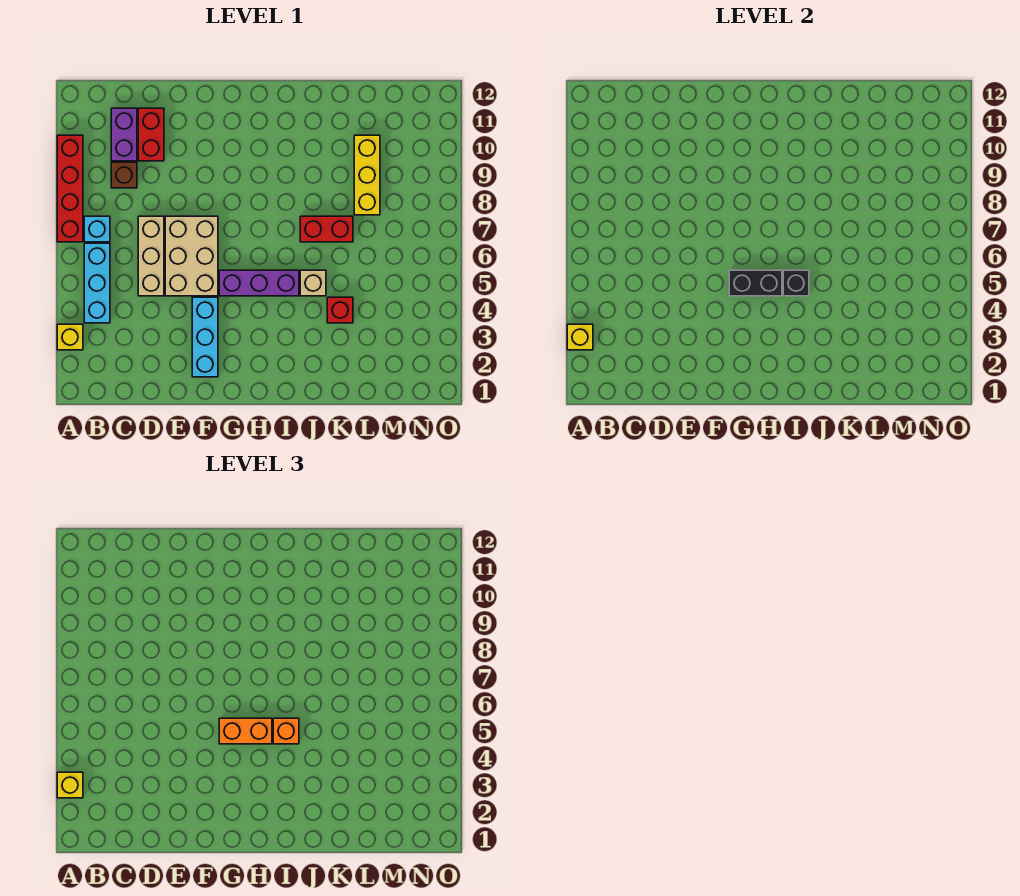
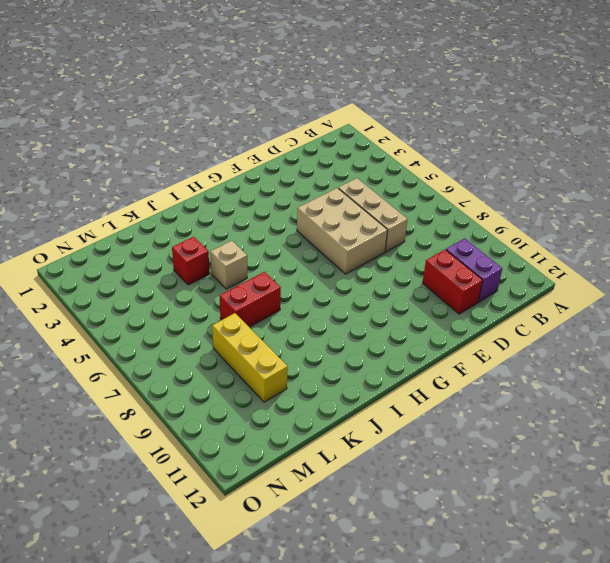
none -> yellow 1x1 brick [57,324,83,350]
none -> red 1x4 brick [57,135,83,242]
none -> cyan 1x3 brick [84,243,110,323]

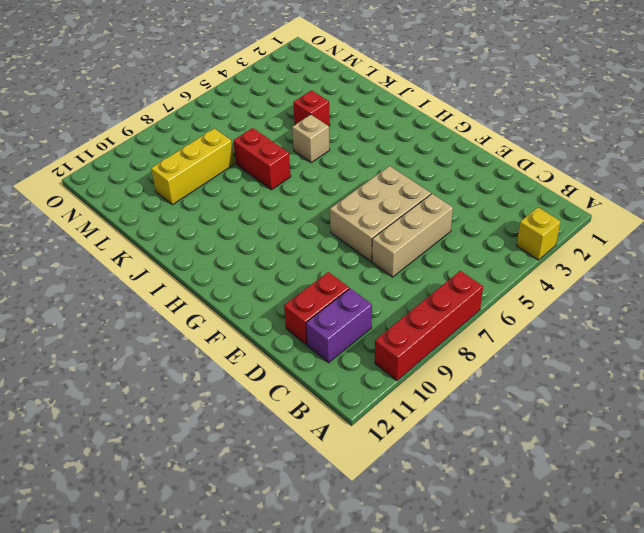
none -> cyan 1x3 brick [84,243,110,323]
none -> cyan 1x1 brick [84,216,110,242]
none -> brown 1x1 brick [111,162,137,188]

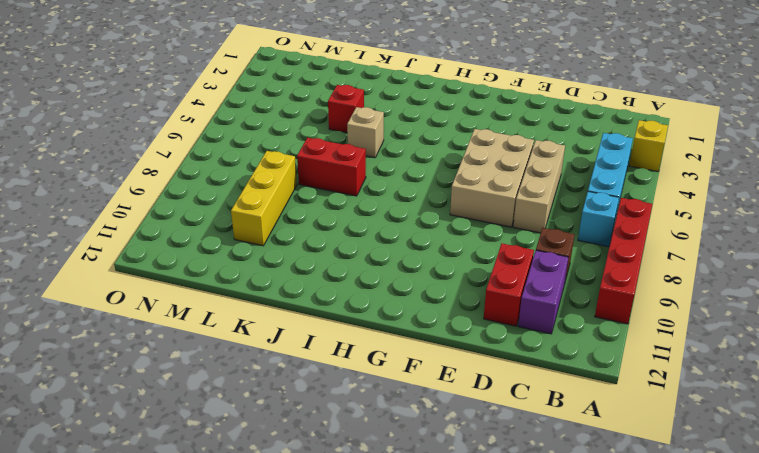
none -> cyan 1x3 brick [192,297,218,377]
none -> purple 1x3 brick [219,270,299,296]
none -> yellow 1x1 brick [567,324,593,350]

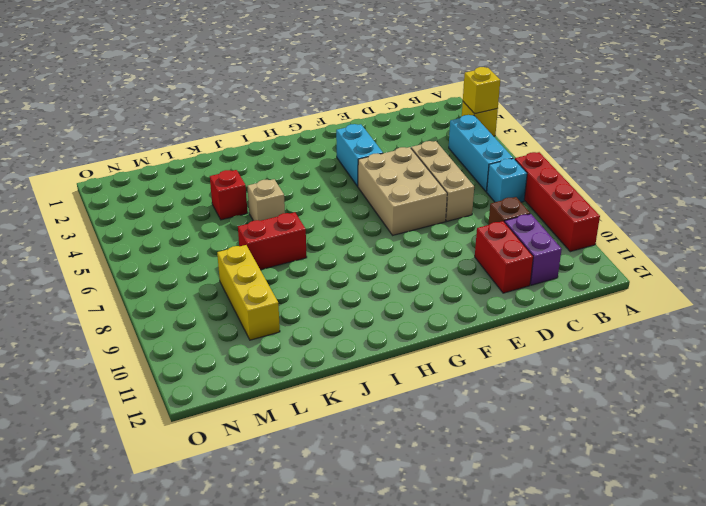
cyan 1x2 brick [336,124,383,186] -> cyan 1x3 brick [192,297,218,377]
none -> purple 1x3 brick [219,270,299,296]
none -> black 1x2 brick [729,270,782,296]
none -> black 1x1 brick [783,270,809,296]

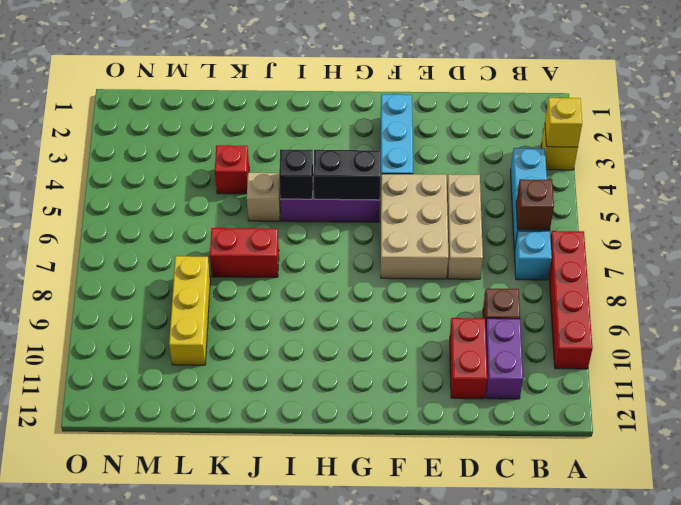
brown 1x1 brick [516,179,554,230] -> none
none -> yellow 1x1 brick [57,772,83,798]
none -> orange 1x2 brick [219,718,272,744]
none -> orange 1x1 brick [273,718,299,744]

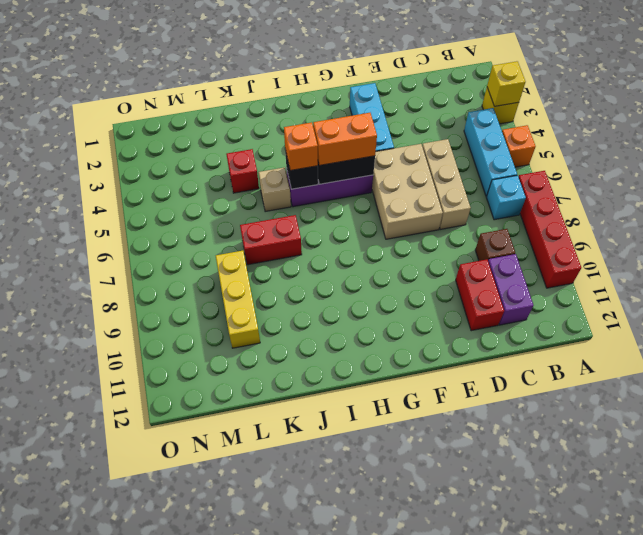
orange 1x1 brick [502,125,536,167] -> none
none -> yellow 1x1 brick [57,772,83,798]

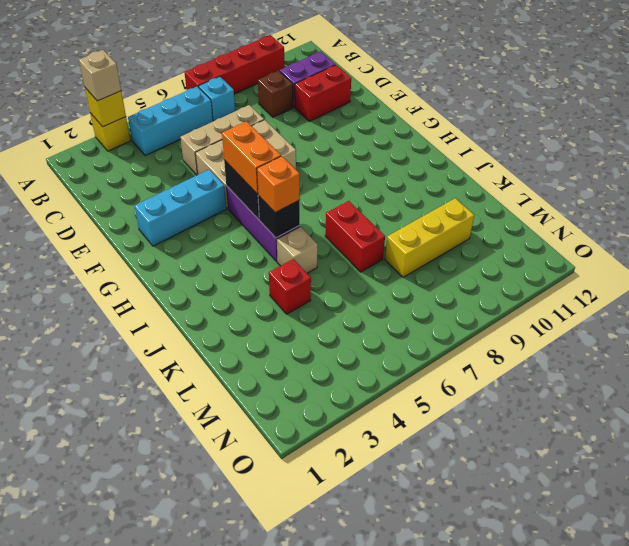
tan 1x1 brick [79,50,121,101] -> yellow 1x1 brick [57,772,83,798]

